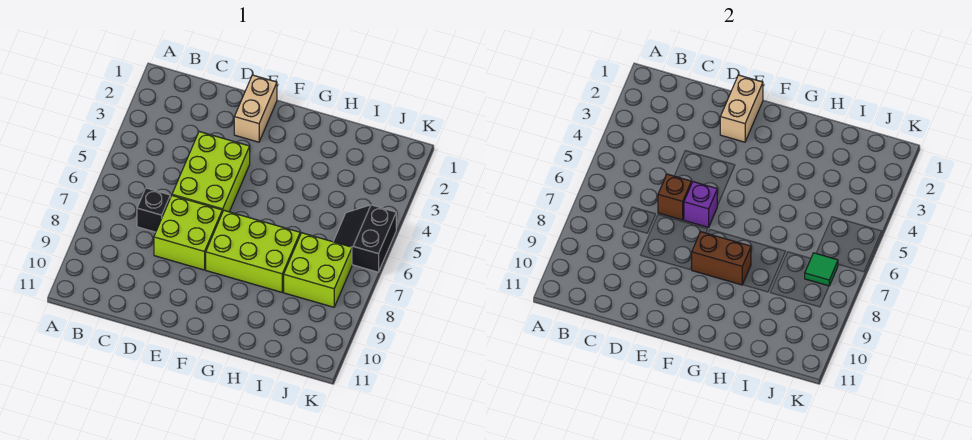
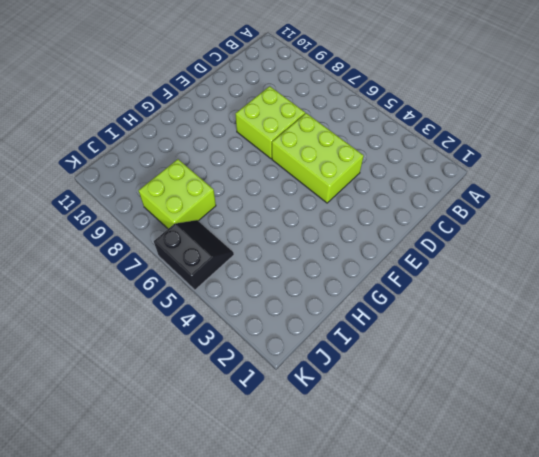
none -> black 1x1 brick [137,188,170,232]
none -> tan 1x2 brick [234,75,277,142]
none -> lime 2x3 brick [206,211,300,292]

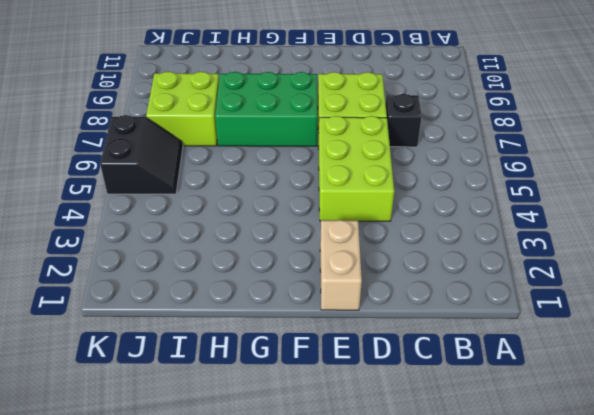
green 2x3 brick [215,72,318,146] -> lime 2x3 brick [206,211,300,292]
none -> brown 1x1 brick [658,174,691,220]
none -> tan 1x2 brick [720,75,763,142]
none -> purple 1x1 brick [684,182,717,227]

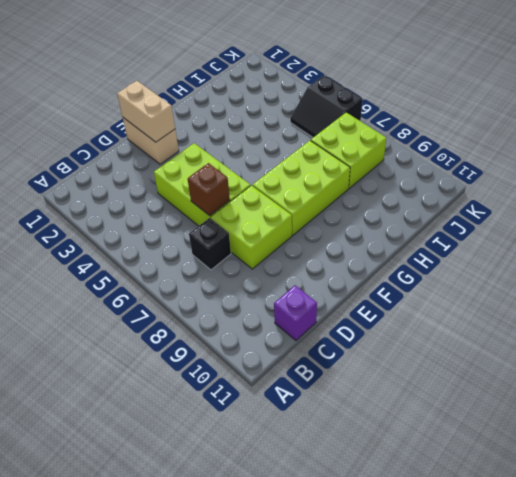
purple 1x1 brick [274,285,317,340] -> purple 1x1 brick moved to [684,182,717,227]
none -> brown 1x2 brick [692,232,751,285]
none -> green 1x1 tile [805,253,838,286]

